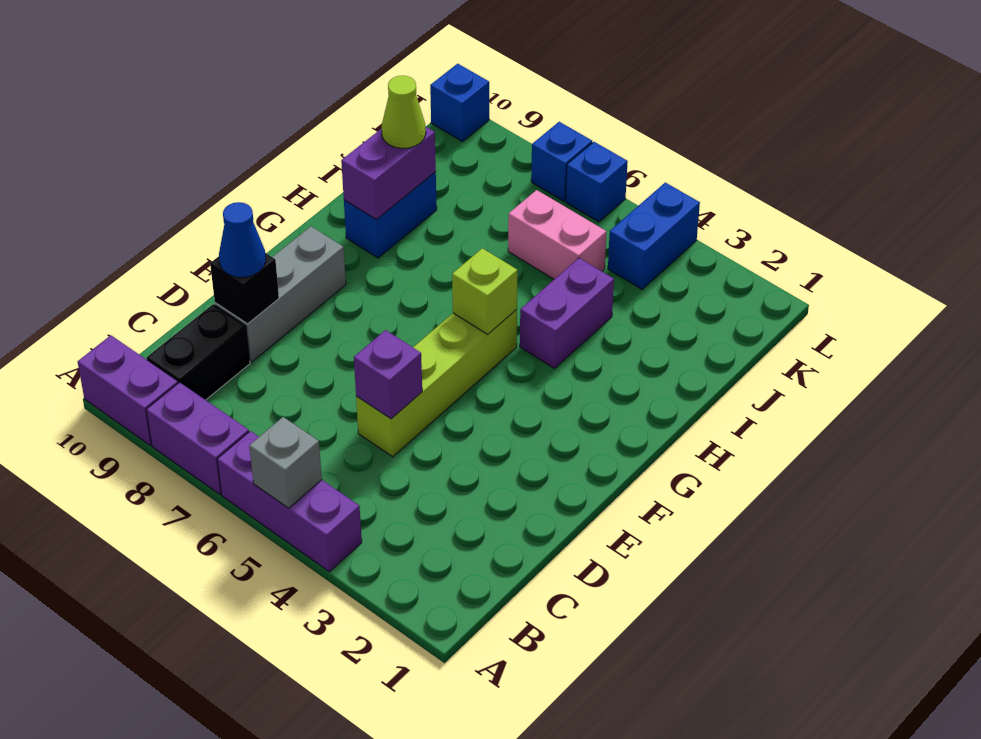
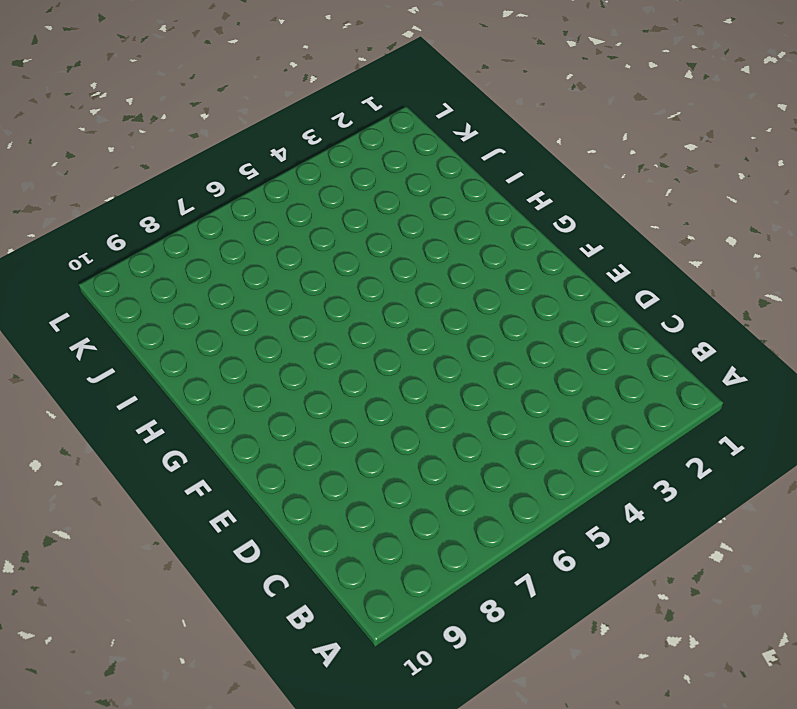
none -> purple 1x3 brick [217,431,362,572]
none -> purple 1x2 brick [146,382,249,495]
none -> purple 1x2 brick [78,335,178,445]

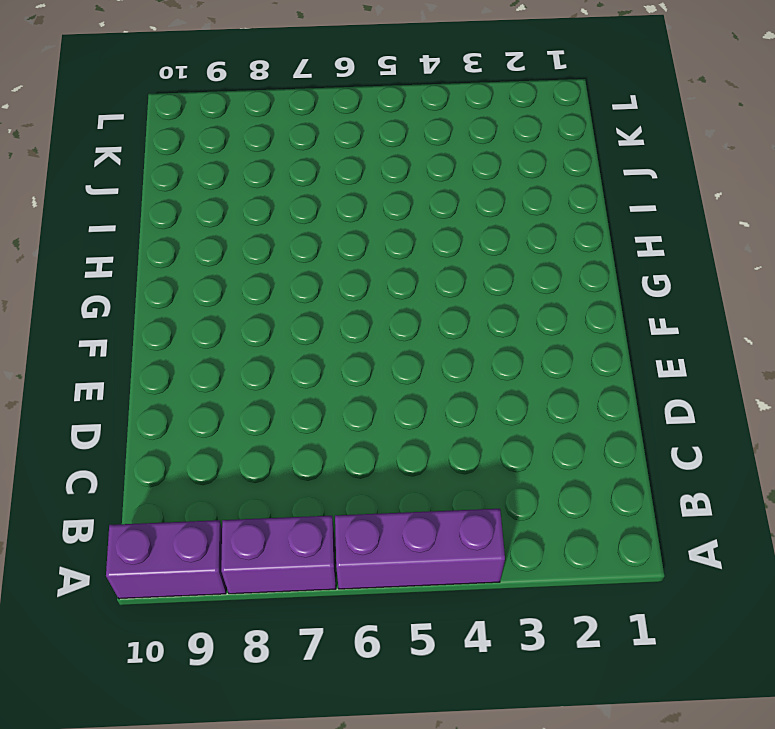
none -> black 1x2 brick [147,304,250,400]
none -> lime 1x4 brick [356,309,517,457]
none -> grey 1x3 brick [215,226,346,362]

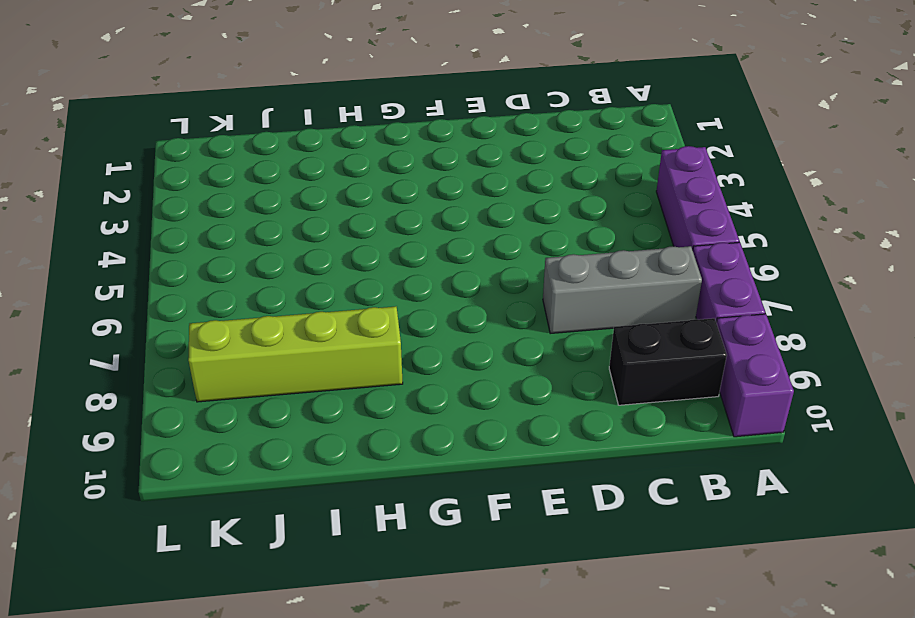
grey 1x3 brick [543,246,702,334] -> grey 1x3 brick moved to [215,226,346,362]
lime 1x4 brick [188,307,403,402] -> lime 1x4 brick moved to [356,309,517,457]
none -> purple 1x2 brick [520,258,614,368]
none -> blue 1x2 brick [344,172,437,258]
none -> pink 1x2 brick [508,190,607,279]

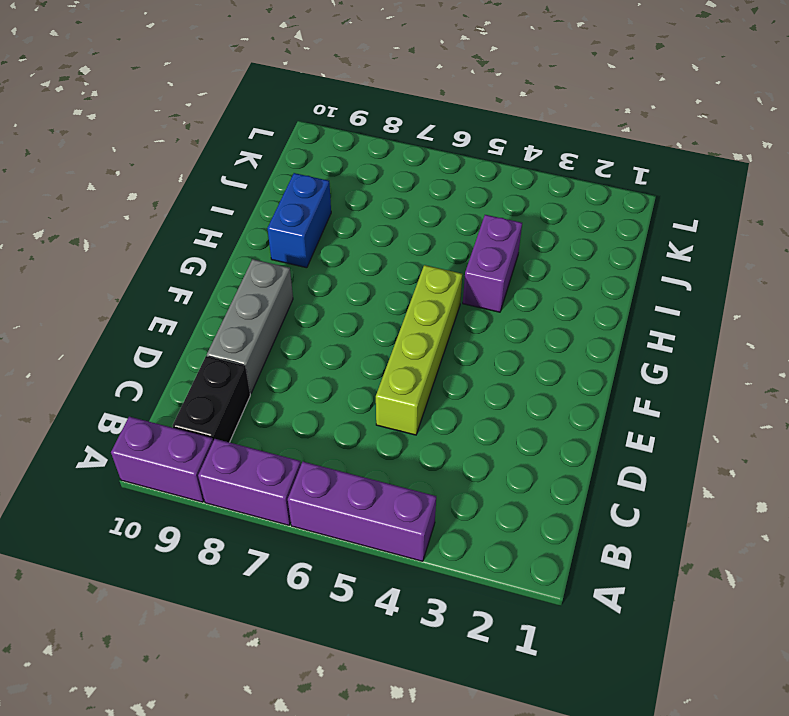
none -> pink 1x2 brick [508,190,607,279]
none -> blue 1x2 brick [608,182,700,289]
none -> blue 1x1 brick [566,142,628,222]

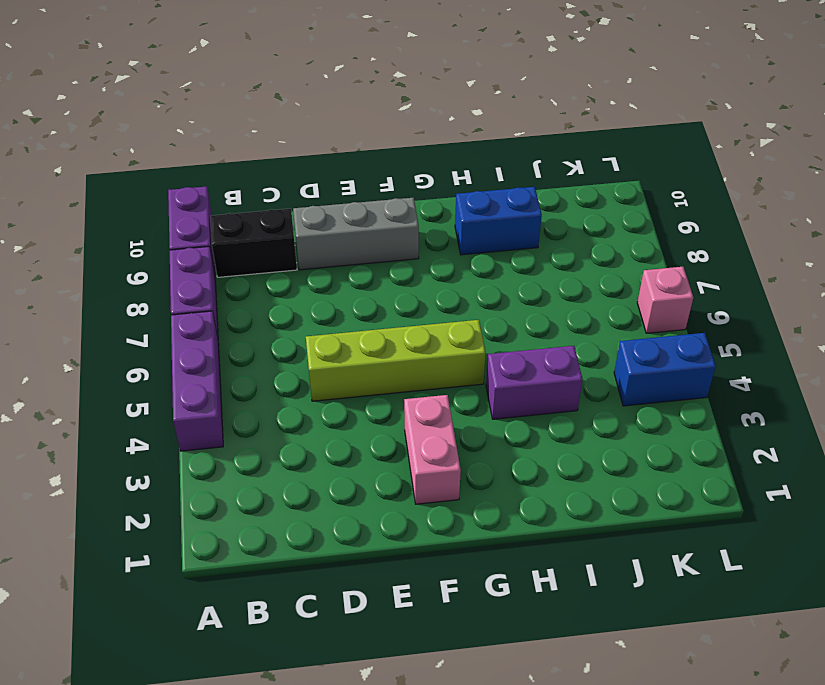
pink 1x2 brick [404,395,461,504] -> pink 1x2 brick moved to [508,190,607,279]
pink 1x1 brick [637,267,693,333] -> blue 1x1 brick [566,142,628,222]
none -> blue 1x1 brick [531,122,592,201]
none -> blue 1x1 brick [430,64,489,141]
none -> grey 1x1 brick [249,417,322,508]

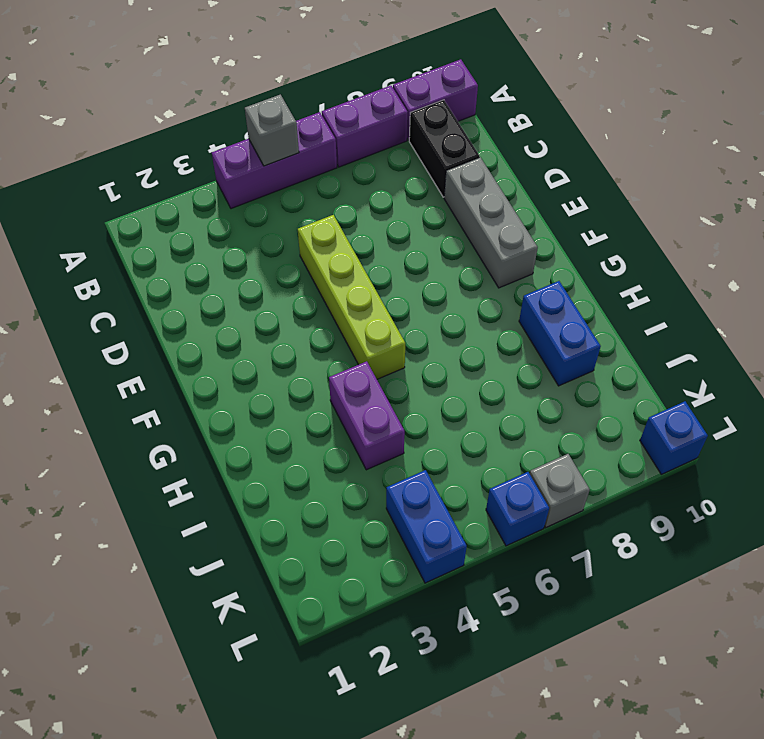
grey 1x1 brick [530,454,590,527] -> blue 1x1 brick [531,122,592,201]
none -> pink 1x2 brick [508,190,607,279]
none -> purple 1x1 brick [354,330,422,419]
none -> black 1x1 brick [210,253,279,324]

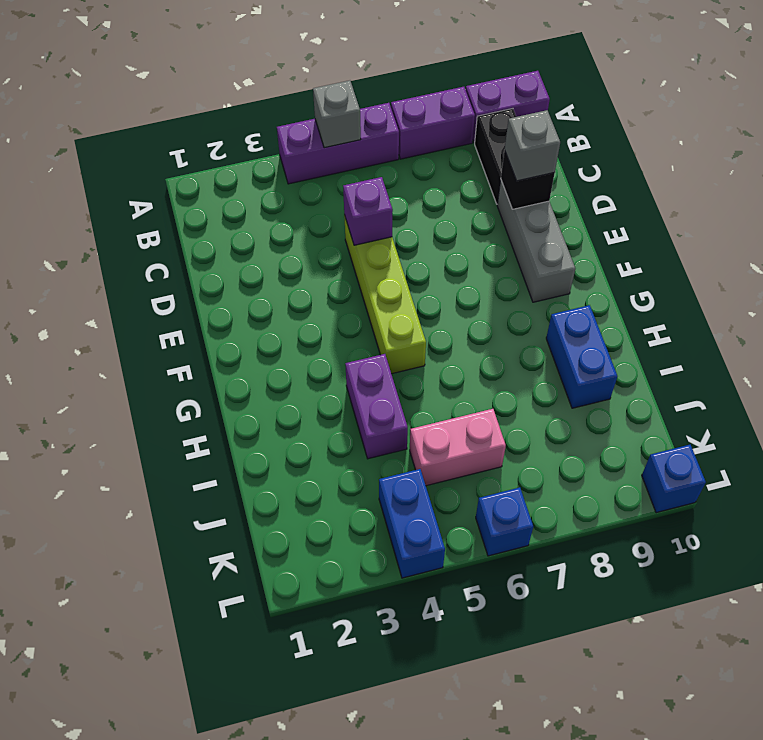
grey 1x1 brick [505,110,560,181] -> blue 1x1 cone [219,202,266,277]
none -> blue 1x1 brick [531,122,592,201]
none -> lime 1x1 brick [452,248,517,334]
none -> purple 1x2 brick [341,126,436,219]

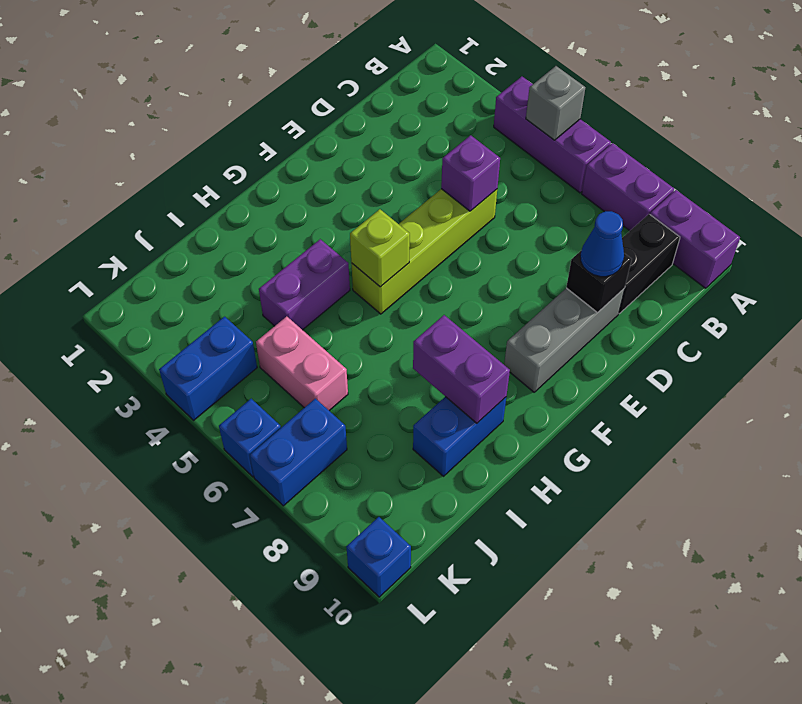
purple 1x2 brick [413,315,510,423] -> purple 1x2 brick turned to [341,126,436,219]
blue 1x2 brick [250,398,347,506] -> blue 1x1 brick [531,122,592,201]
none -> lime 1x1 cone [382,75,426,148]

